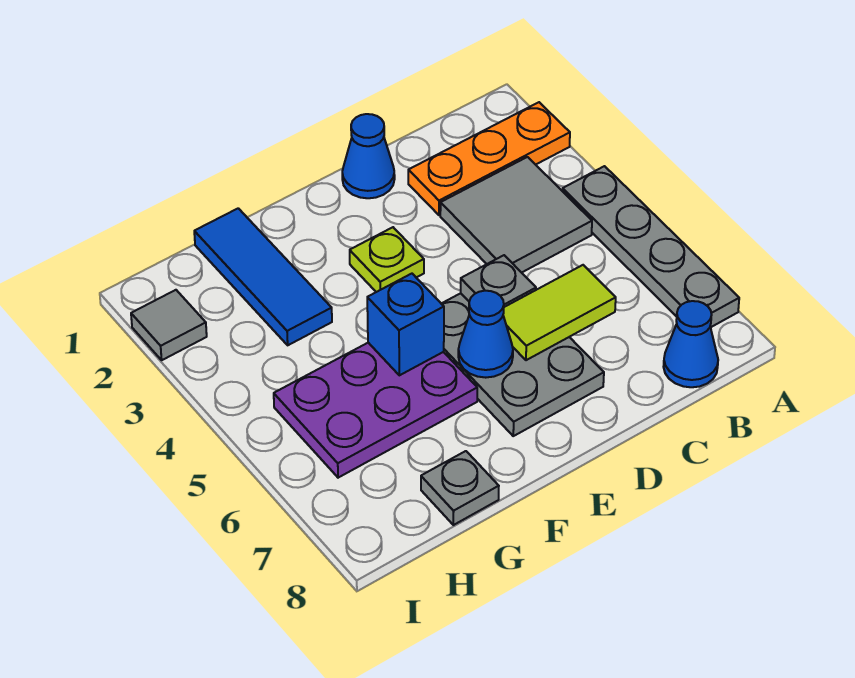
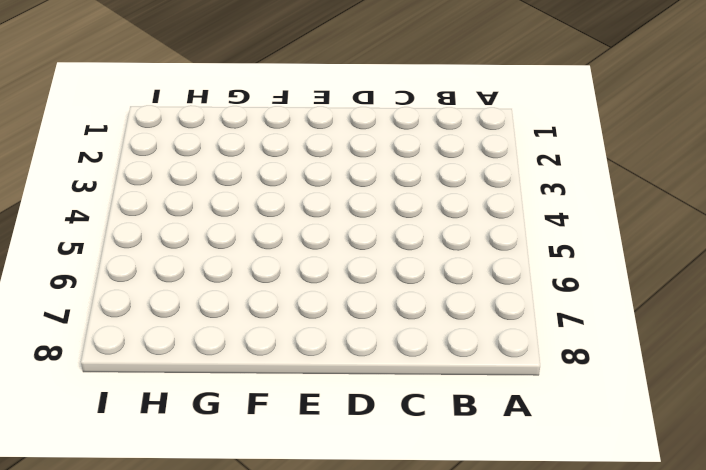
none -> orange 1x3 plate [408,102,570,215]
none -> grey 1x4 plate [562,166,739,327]
none -> grey 2x2 tile [440,157,592,273]

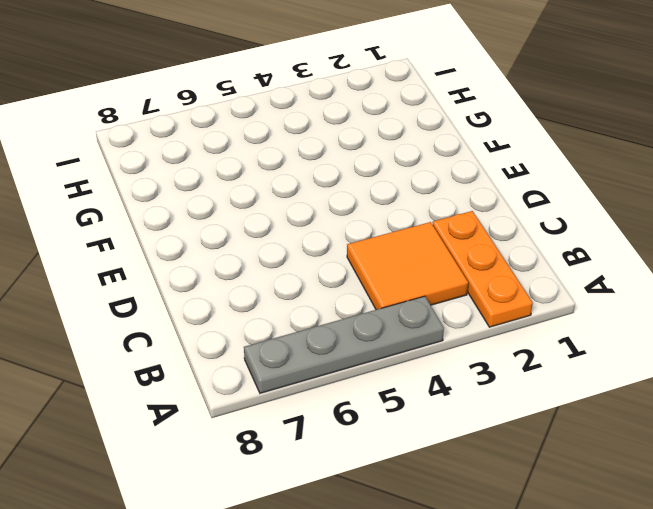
orange 2x2 tile [347,222,468,310] -> grey 2x2 tile [440,157,592,273]
none -> blue 1x1 cone [663,301,718,387]
none -> blue 1x1 cone [342,114,395,198]
none -> grey 2x3 plate [441,293,604,436]

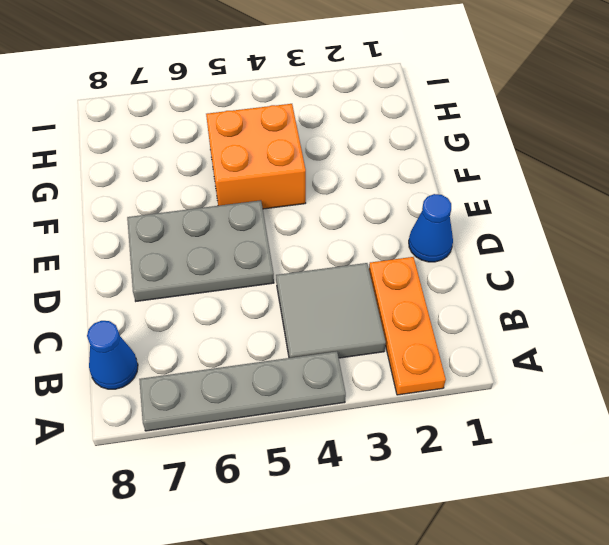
orange 2x2 brick [206,104,306,209] -> purple 2x3 plate [274,343,477,478]
none -> lime 1x1 plate [350,227,424,292]
none -> blue 1x3 tile [194,208,332,345]
none -> grey 1x1 plate [421,451,499,525]

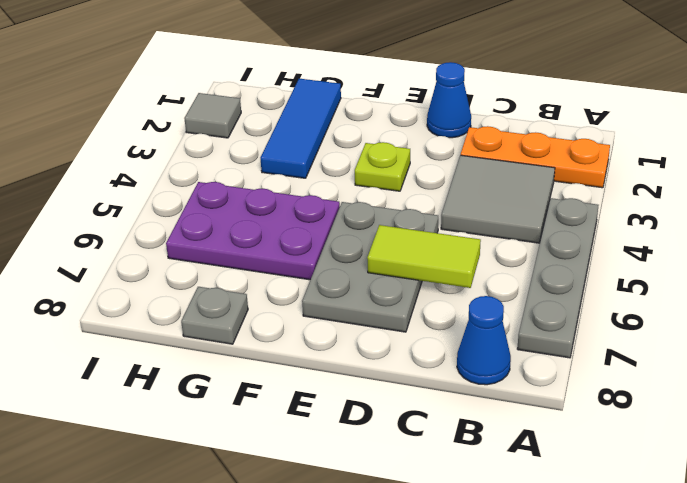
none -> grey 1x1 plate [461,255,536,307]
none -> blue 1x1 cone [458,291,513,378]
none -> blue 1x1 brick [367,274,444,375]

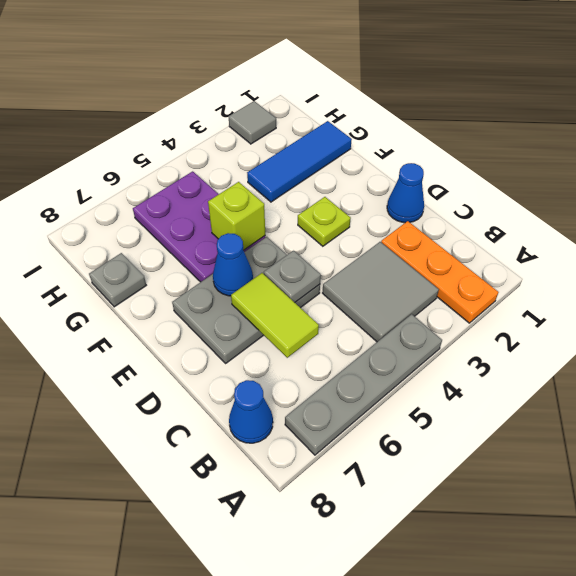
lime 1x1 brick [208,182,265,250] -> blue 1x1 brick [367,274,444,375]

